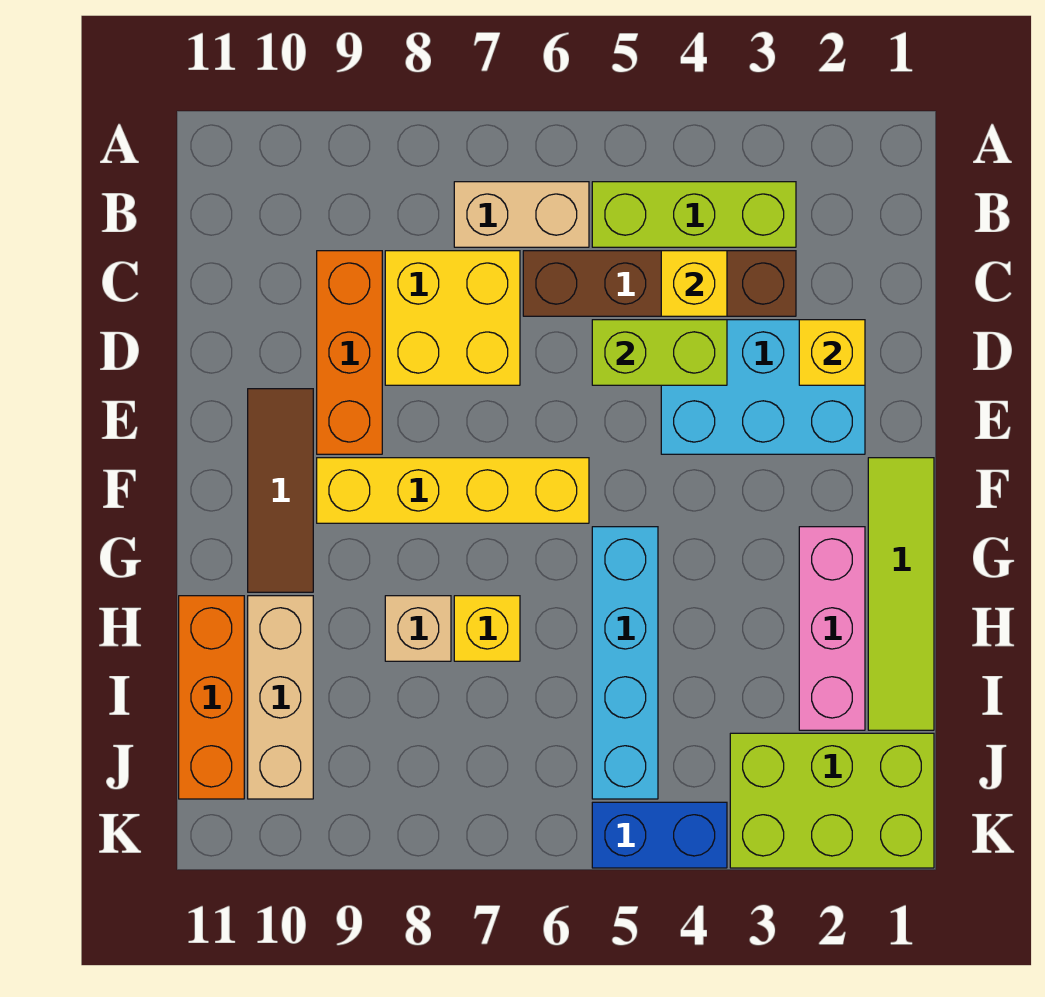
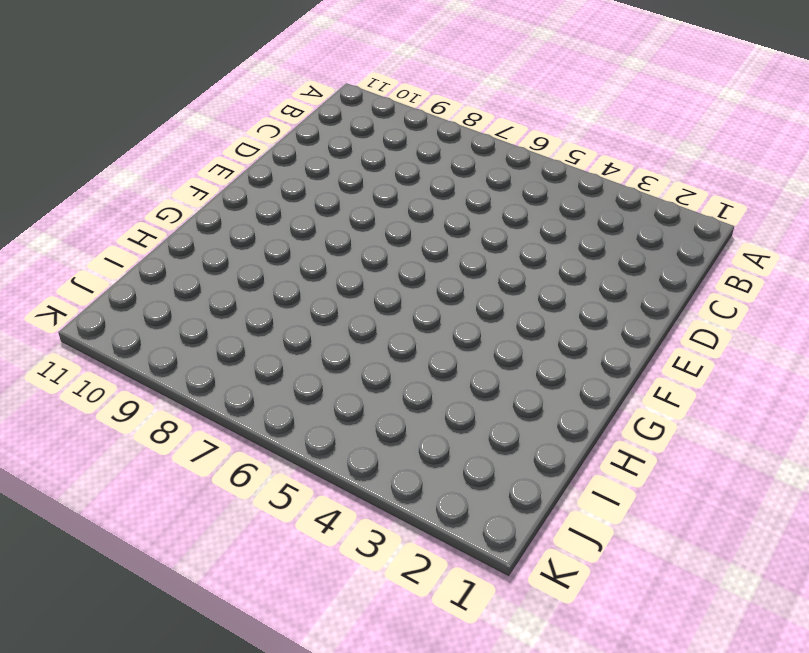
none -> lime 1x3 brick [592,182,796,247]
none -> tan 1x2 brick [454,182,589,247]
none -> brown 1x4 brick [523,251,796,316]

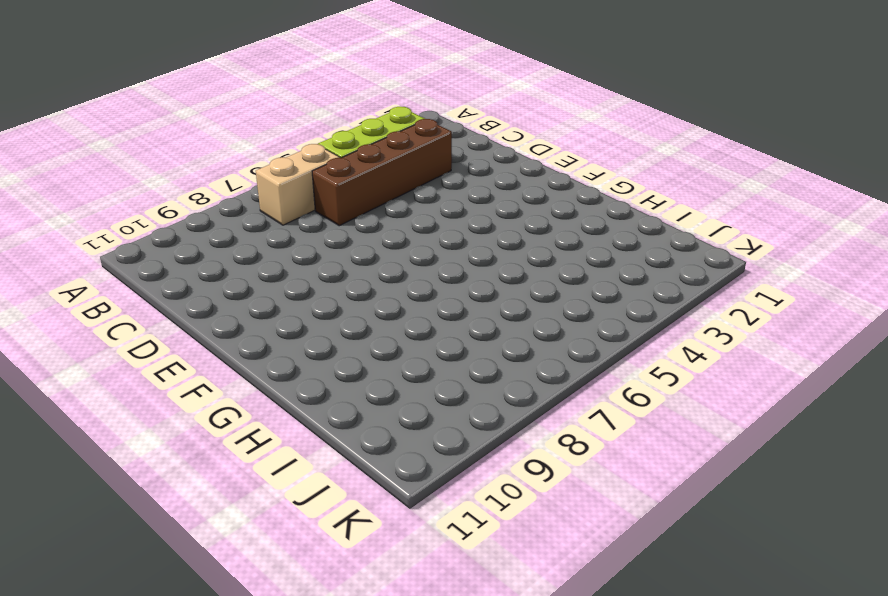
none -> yellow 2x2 brick [385,251,520,385]
none -> orange 1x3 brick [317,251,382,454]
none -> cyan 2x3 brick [661,320,865,454]

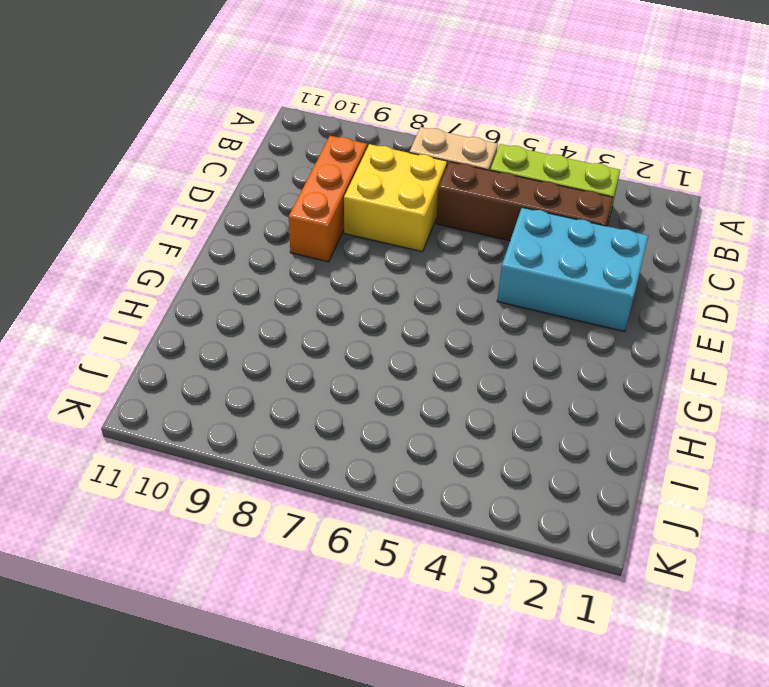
none -> brown 1x3 tile [248,389,313,592]
none -> lime 1x4 tile [868,458,934,730]
none -> yellow 1x4 brick [317,458,589,523]

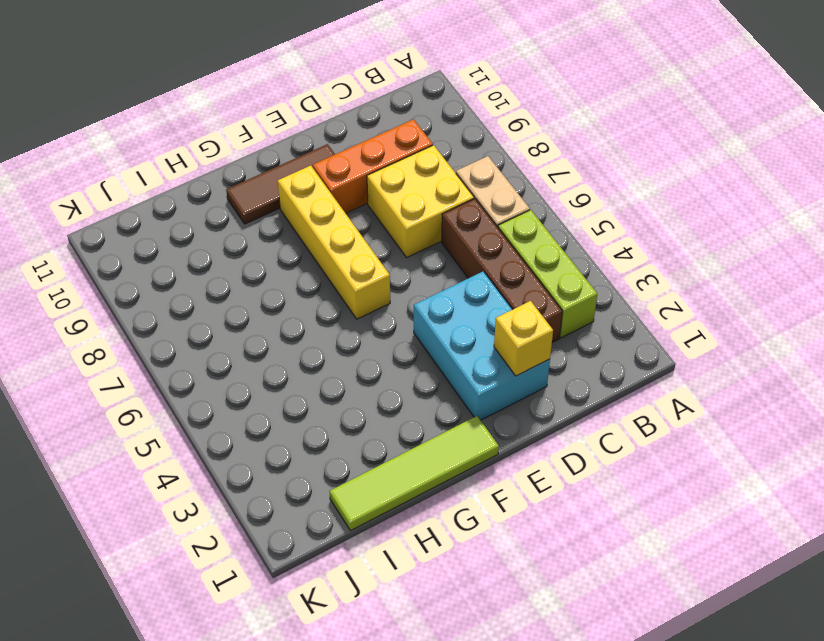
none -> pink 1x3 brick [799,527,865,730]
none -> cyan 1x4 brick [592,527,658,799]
none -> yellow 1x1 brick [454,596,520,661]

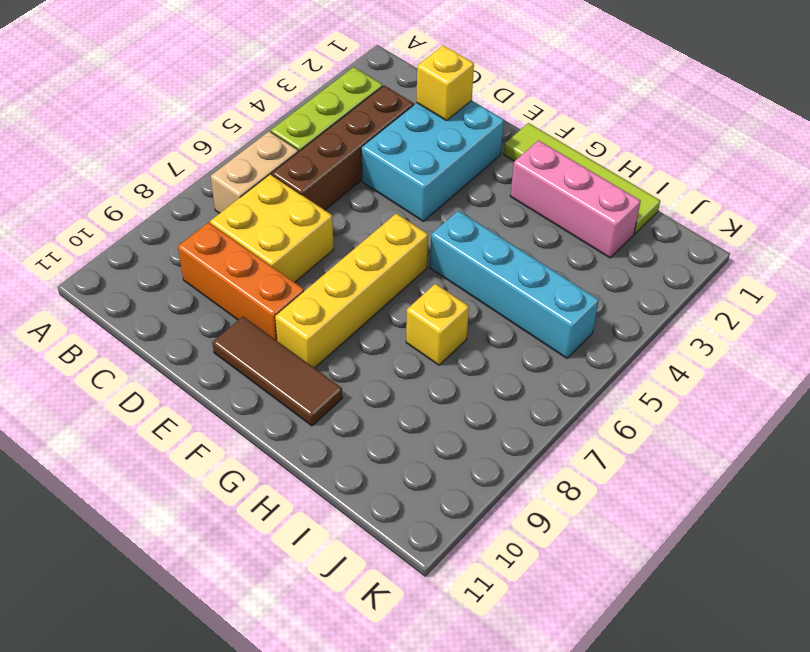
none -> tan 1x1 brick [385,596,451,661]
none -> tan 1x3 brick [248,596,313,799]
none -> orange 1x3 brick [179,596,244,799]

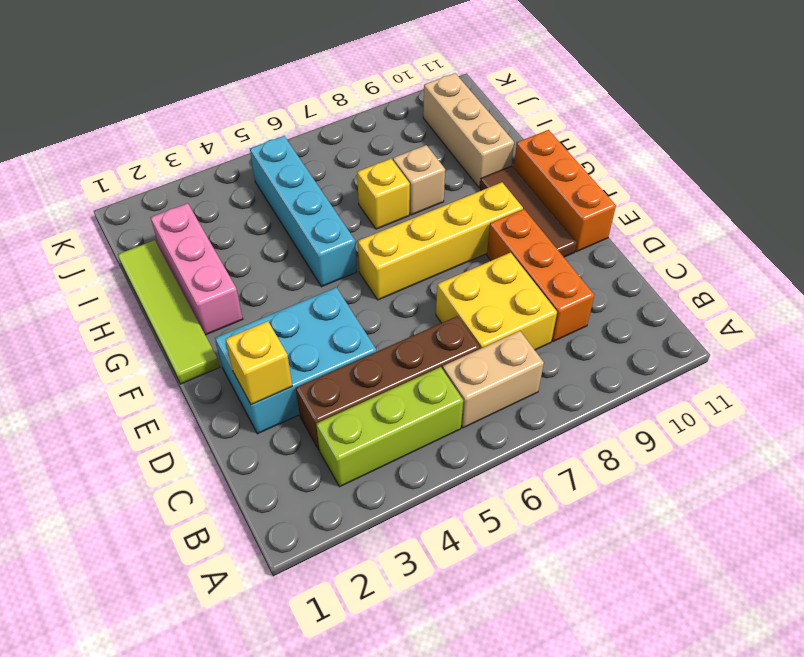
orange 1x3 brick [514,130,616,252] -> orange 1x3 brick moved to [179,596,244,799]
none -> lime 2x3 brick [730,733,934,868]
none -> blue 1x2 brick [592,802,727,868]
none -> yellow 1x1 brick [661,251,727,316]

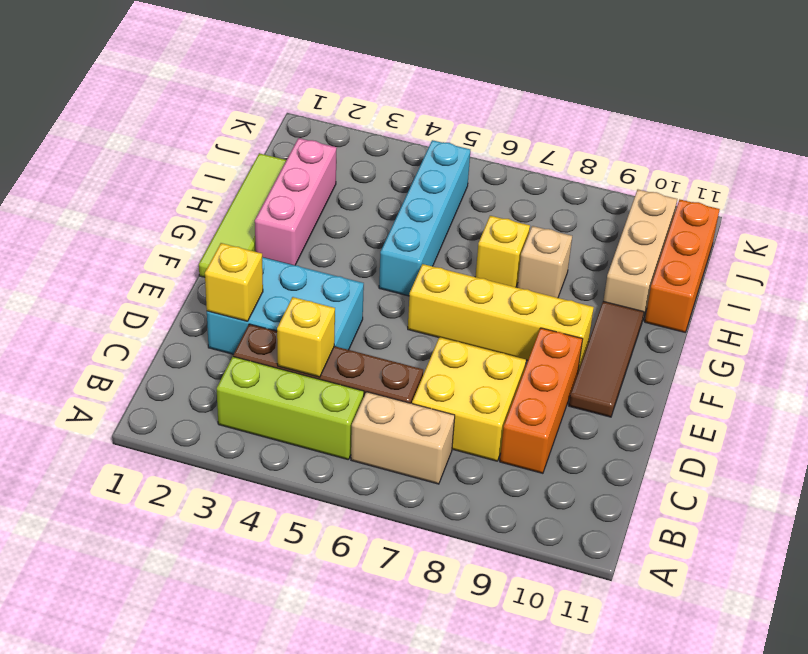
none -> lime 2x3 brick [730,733,934,868]
none -> blue 1x2 brick [592,802,727,868]
none -> lime 1x2 brick [592,320,727,385]

